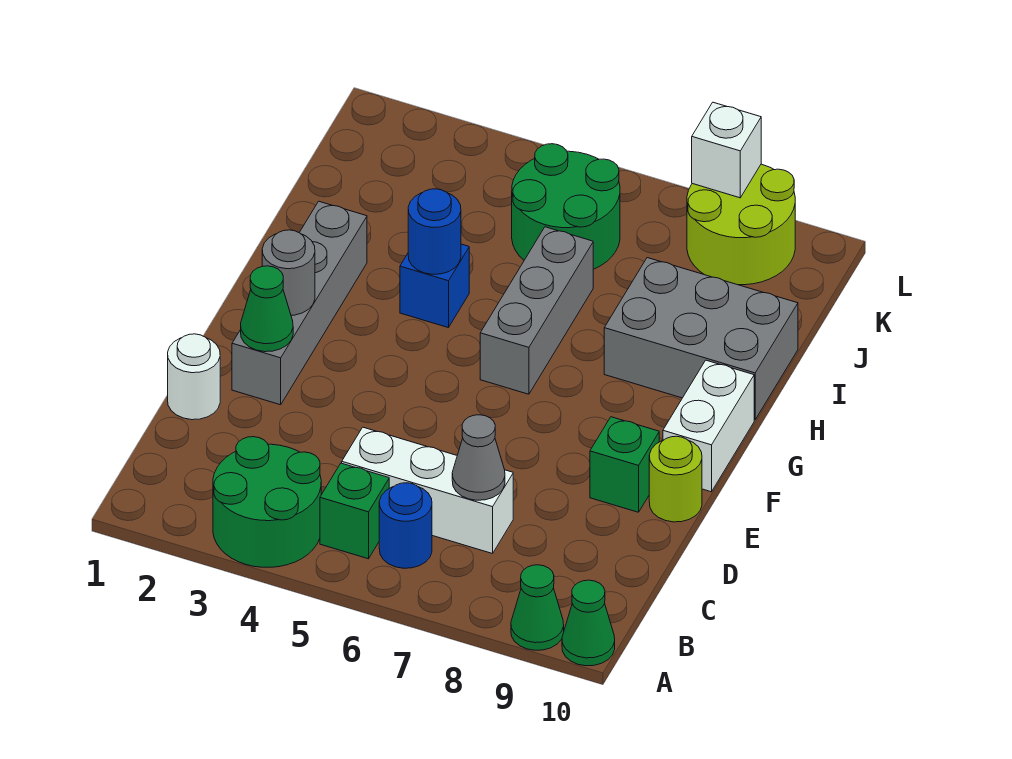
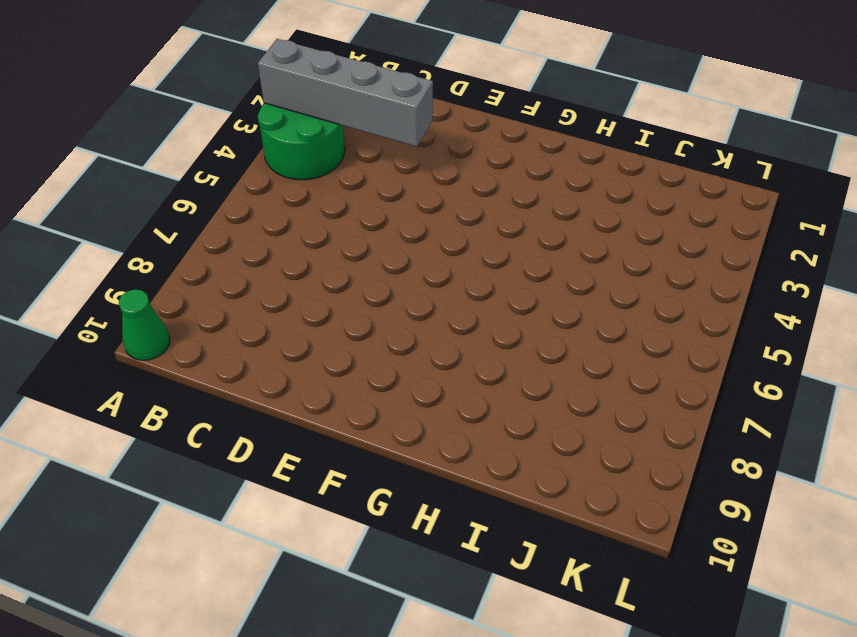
grey 1x4 brick [258,39,433,147] -> grey 1x4 brick moved to [232,201,367,405]
none -> green 1x1 cone [511,565,564,650]
none -> green 1x1 brick [320,463,389,559]
none -> blue 1x1 round brick [379,483,432,568]

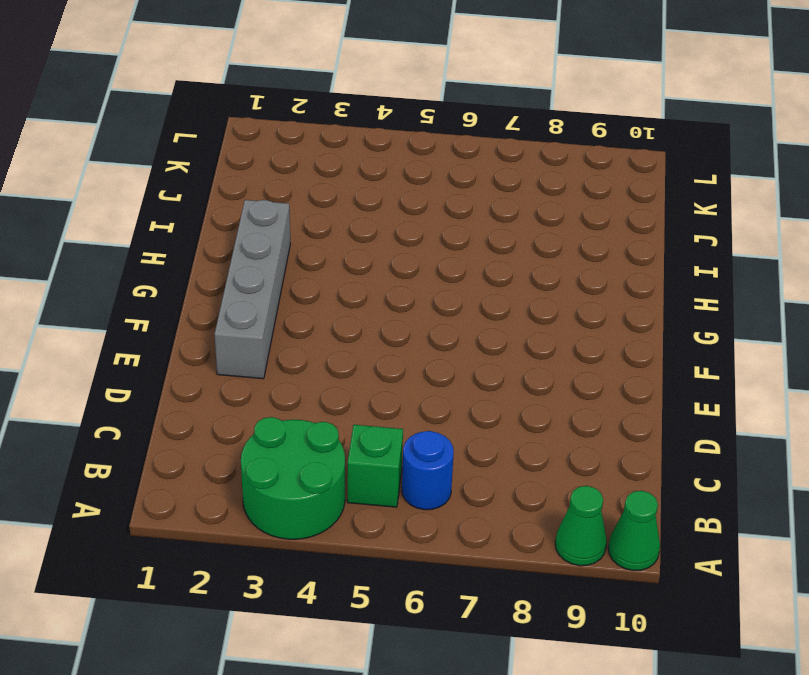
none -> white 1x3 brick [342,427,513,554]
none -> white 1x1 round brick [168,334,220,420]
none -> green 1x1 brick [590,417,659,512]

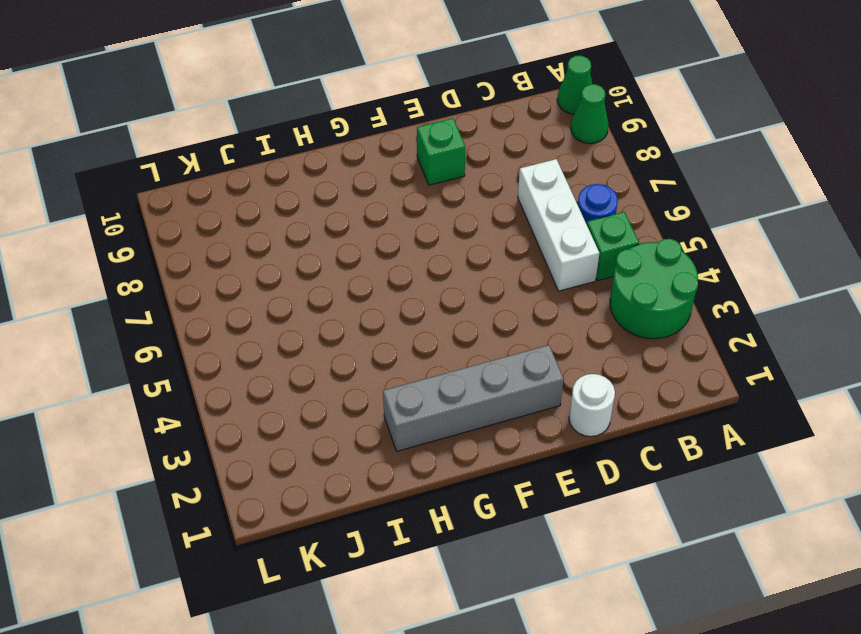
none -> lime 1x1 round brick [649,436,702,522]
none -> white 1x2 brick [663,360,754,492]
none -> grey 1x3 brick [480,227,593,394]

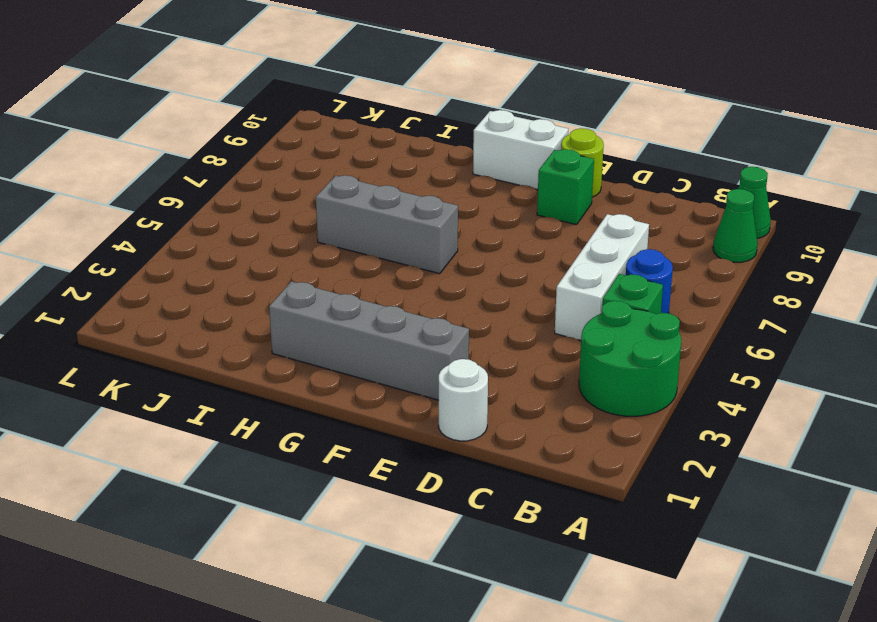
none -> blue 1x1 brick [400,244,469,328]
none -> grey 2x3 brick [604,258,798,420]
none -> green 2x2 round brick [512,144,620,269]

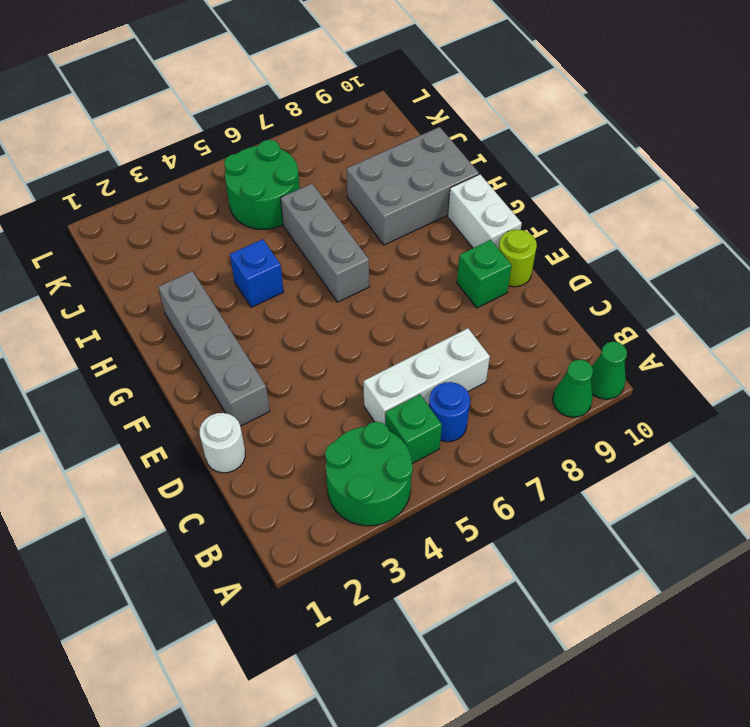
none -> lime 2x2 round brick [687,164,795,285]
none -> grey 1x1 cone [452,415,505,500]
none -> green 1x1 cone [241,266,293,352]

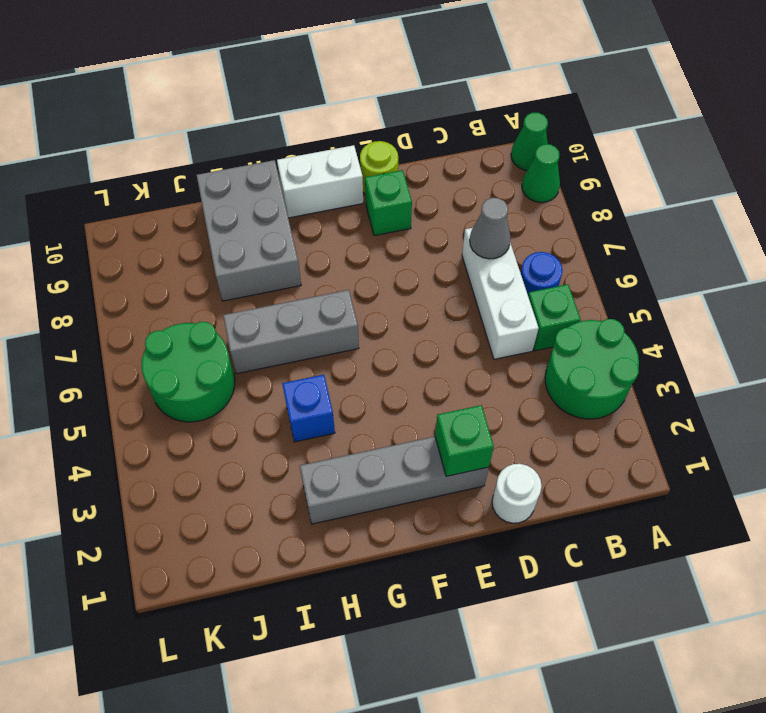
green 1x1 brick [435,405,494,476] -> green 1x1 cone [241,266,293,352]
none -> lime 2x2 round brick [687,164,795,285]
none -> grey 1x1 round brick [262,230,315,315]
none -> blue 1x1 round brick [408,189,461,274]

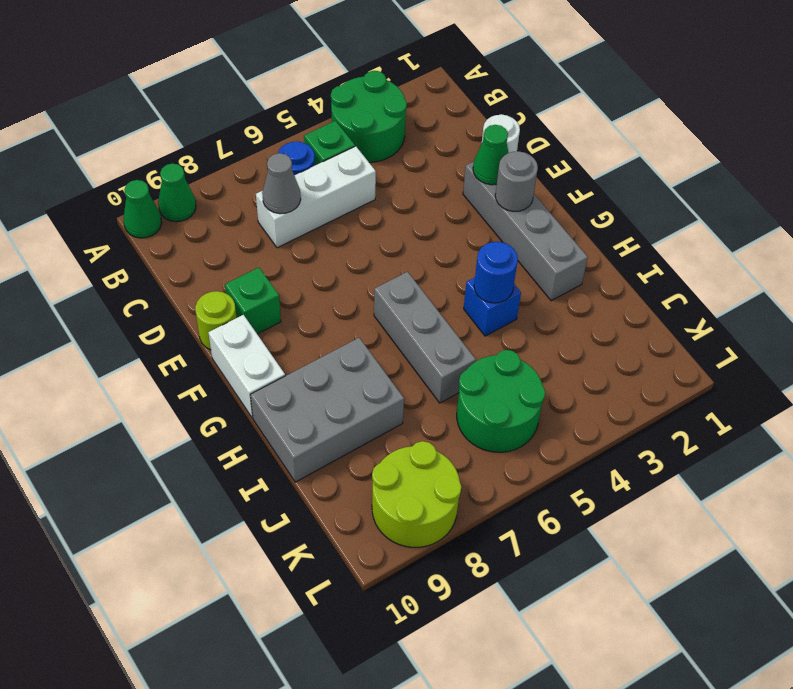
none -> white 1x1 brick [692,102,761,198]

